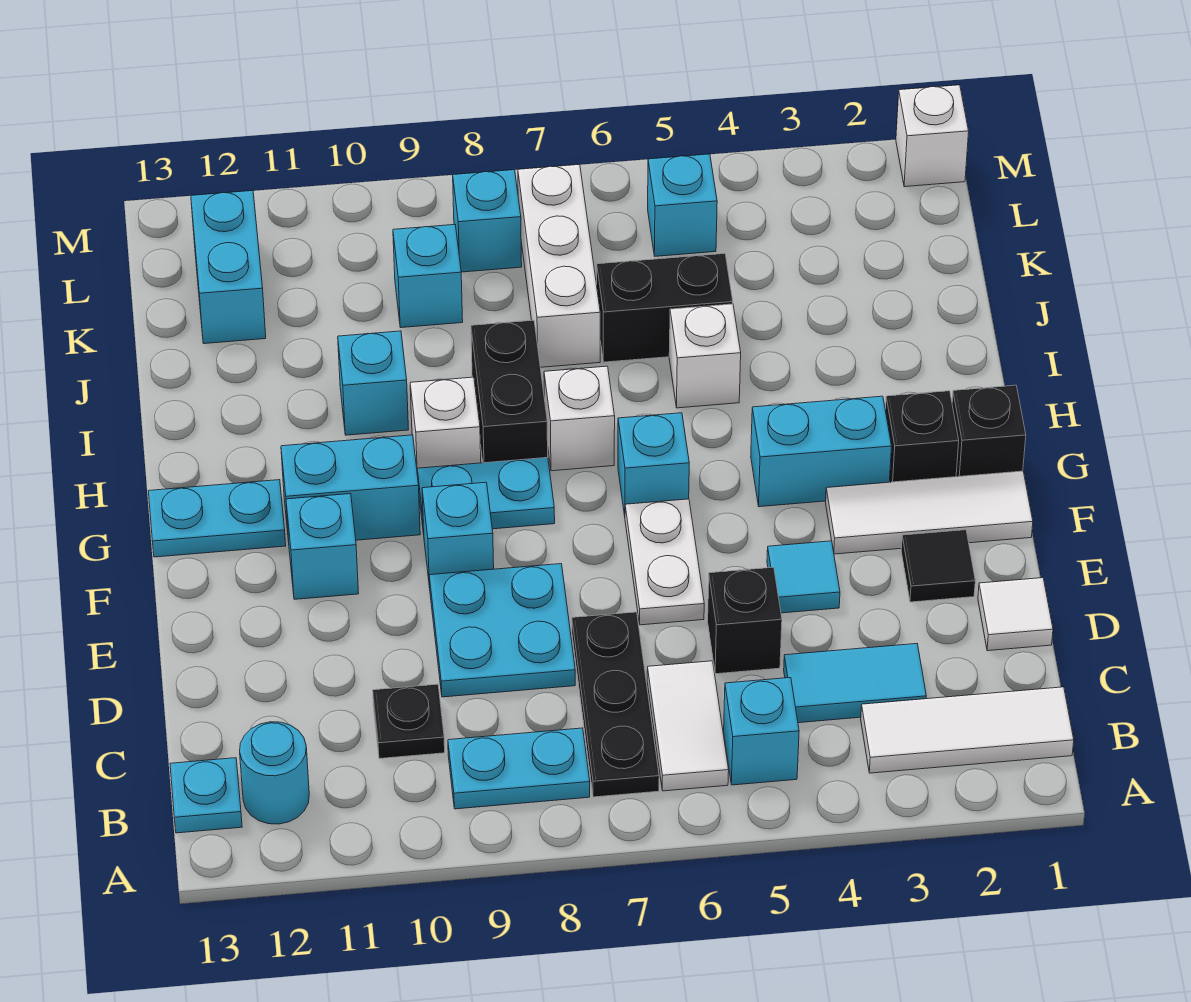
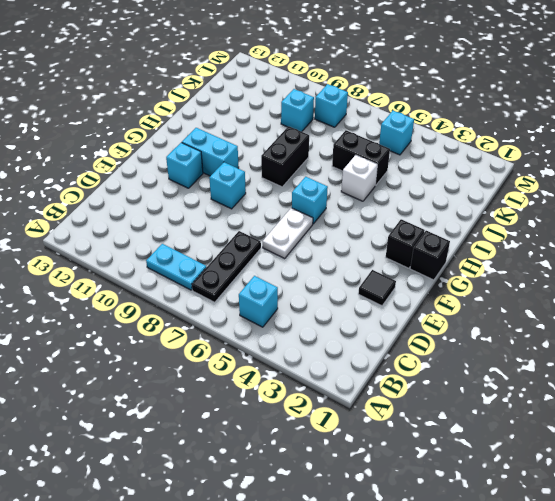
none -> white 1x3 tile [861,687,1074,773]
none -> white 1x2 tile [647,661,729,791]
none -> cyan 1x1 round brick [240,722,309,824]
none -> cyan 1x1 plate [170,758,242,833]

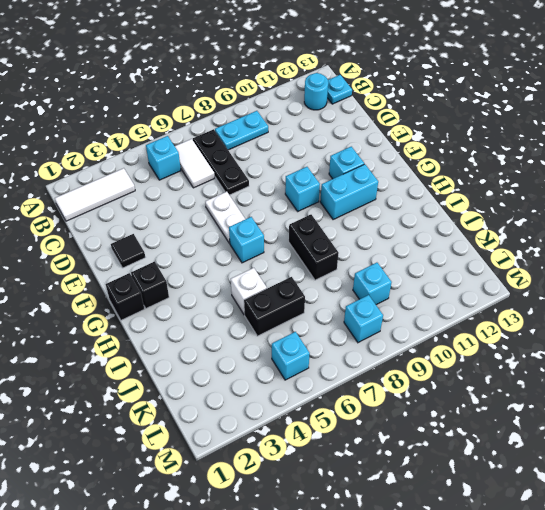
none -> cyan 1x2 tile [784,644,926,723]
none -> black 1x1 plate [373,684,445,759]
none -> white 1x1 tile [978,578,1053,651]
none -> black 1x1 brick [708,567,782,674]

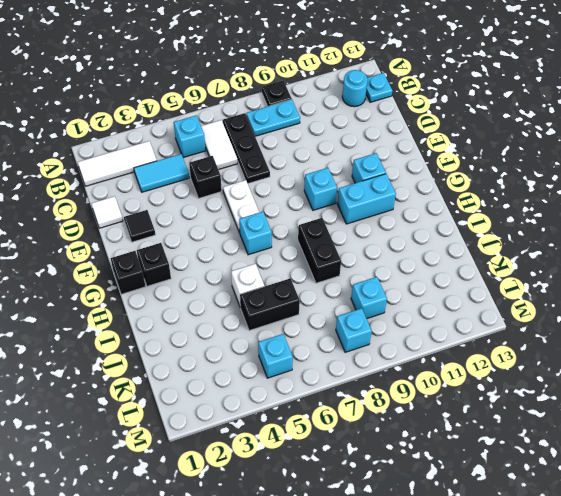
black 1x1 plate [262,81,292,106] -> black 1x1 plate moved to [373,684,445,759]
none -> cyan 2x2 plate [429,564,575,697]
none -> cyan 1x1 tile [767,541,840,613]
none -> white 1x3 tile [826,471,1033,554]
none -> cyan 1x2 brick [751,396,892,507]

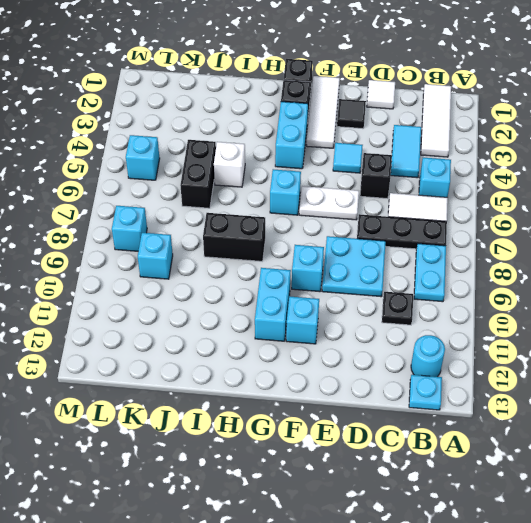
none -> cyan 1x2 plate [417,458,555,534]
none -> cyan 1x2 plate [149,480,286,557]
none -> white 1x1 brick [544,366,615,471]
none -> white 1x1 brick [410,377,481,476]

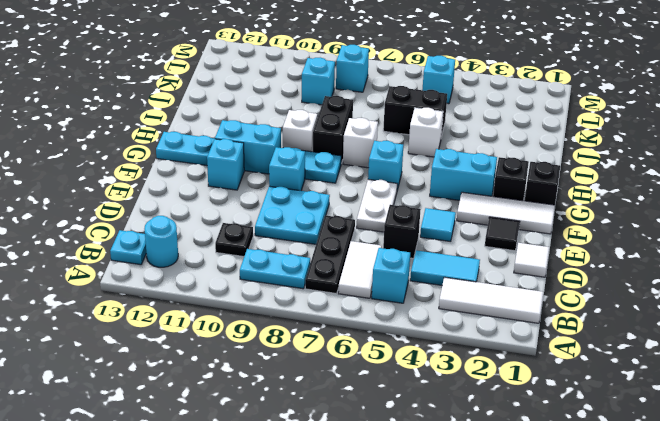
none -> cyan 1x1 brick [338,331,409,435]
none -> white 1x3 brick [518,164,600,367]
none -> cyan 1x2 brick [191,191,266,344]
none -> white 1x1 brick [896,85,969,187]

